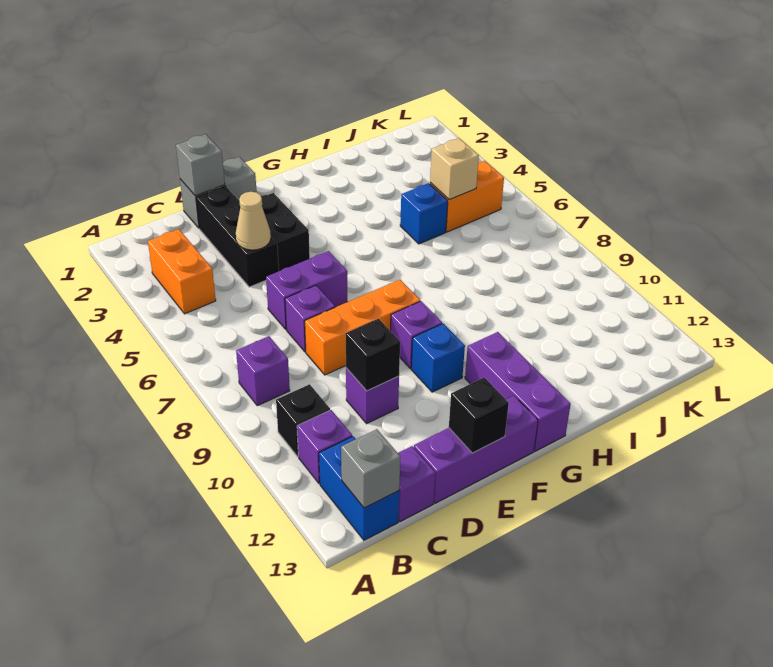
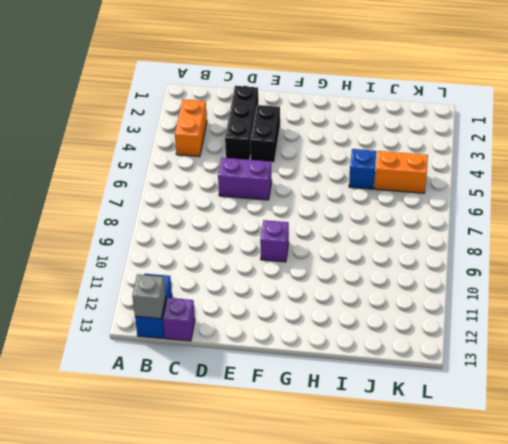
none -> purple 1x1 brick [236,336,290,406]
none -> black 1x1 brick [276,384,330,456]
none -> purple 1x1 brick [297,410,352,483]

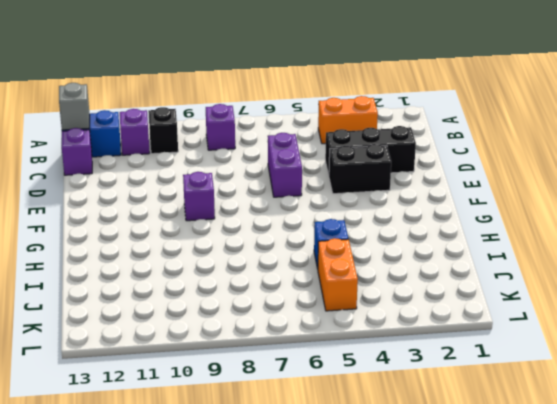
none -> grey 1x2 brick [180,157,257,228]
none -> purple 1x1 brick [285,285,335,352]
none -> orange 1x3 brick [305,280,420,375]

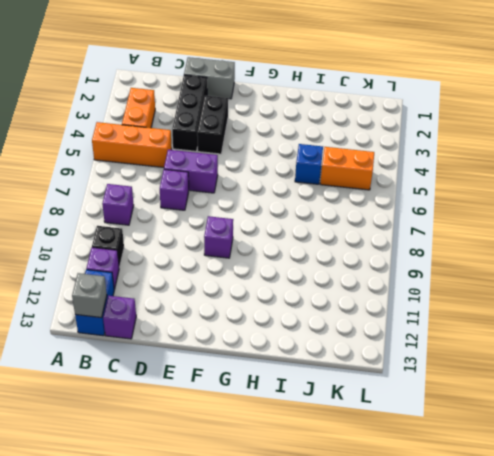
orange 1x3 brick [92,122,172,167] -> orange 1x3 brick moved to [305,280,420,375]
none -> purple 1x1 brick [346,368,399,424]
none -> purple 1x3 brick [414,396,538,503]
none -> blue 1x1 brick [411,324,465,392]

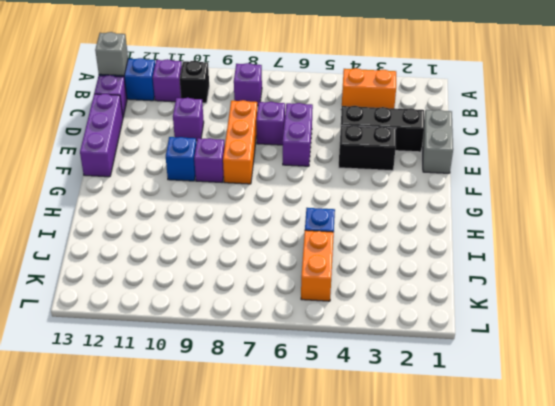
none -> purple 1x3 brick [465,332,571,451]
none -> grey 1x1 brick [176,134,225,196]
none -> tan 1x1 cone [236,192,271,250]

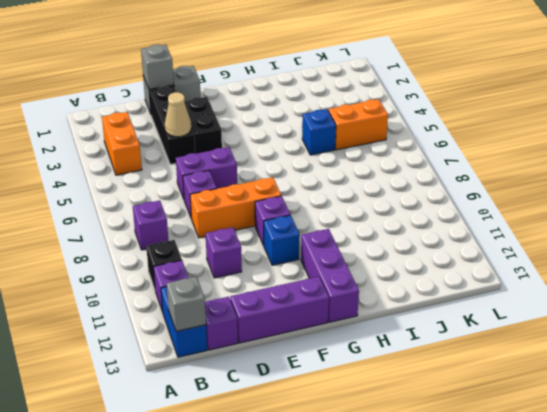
none -> black 1x1 brick [346,319,400,391]
none -> black 1x1 brick [449,378,509,453]
none -> tan 1x1 brick [430,138,479,200]

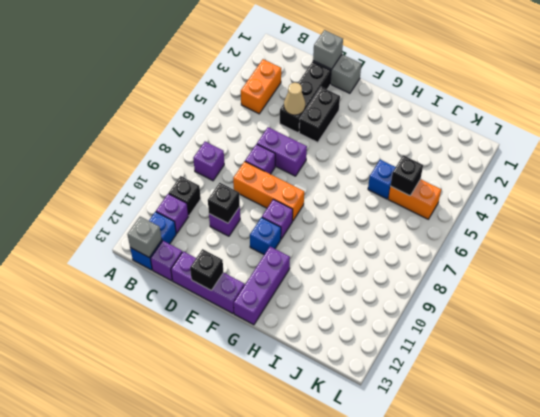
black 1x1 brick [391,155,423,196] -> tan 1x1 brick [430,138,479,200]

